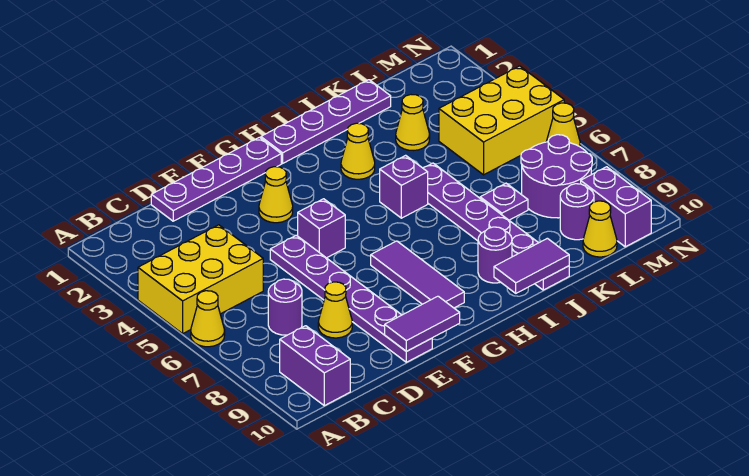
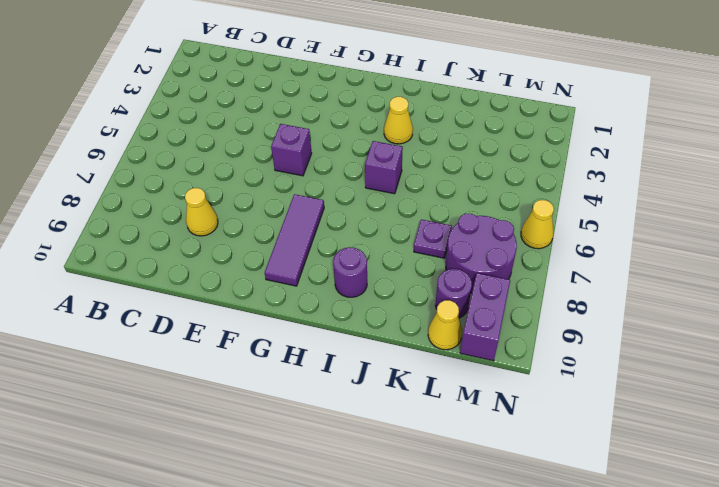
none -> yellow 2x3 brick [138,225,263,334]
none -> yellow 1x1 cone [191,291,225,347]
none -> purple 1x2 brick [280,326,350,406]

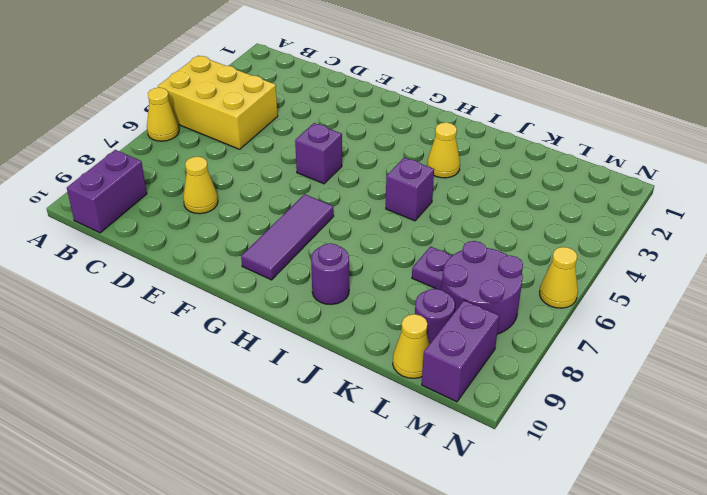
none -> purple 1x1 round brick [268,279,302,335]
none -> purple 1x4 plate [151,137,281,221]
none -> purple 1x6 plate [270,235,432,362]

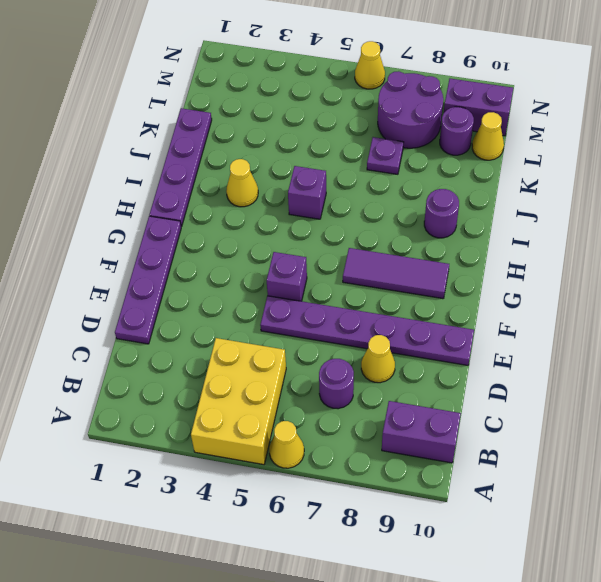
none -> yellow 1x1 cone [259,167,293,223]
none -> purple 1x6 plate [423,163,569,290]
none -> yellow 1x1 cone [396,95,430,151]

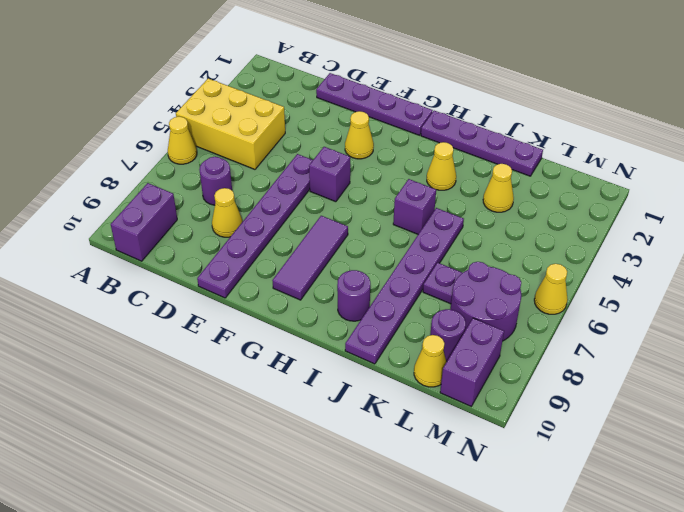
none -> yellow 2x3 brick [439,66,564,175]
none -> purple 1x2 tile [385,296,460,351]
none -> purple 1x2 tile [494,238,569,293]

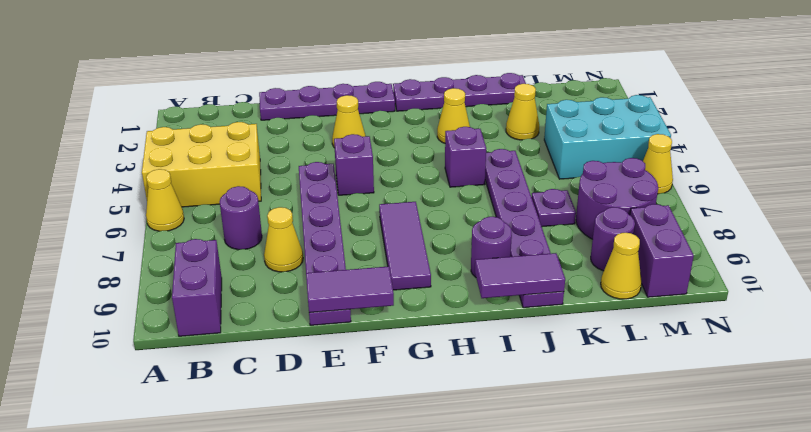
cyan 2x3 brick [544,95,671,179] -> yellow 2x3 brick [439,66,564,175]

